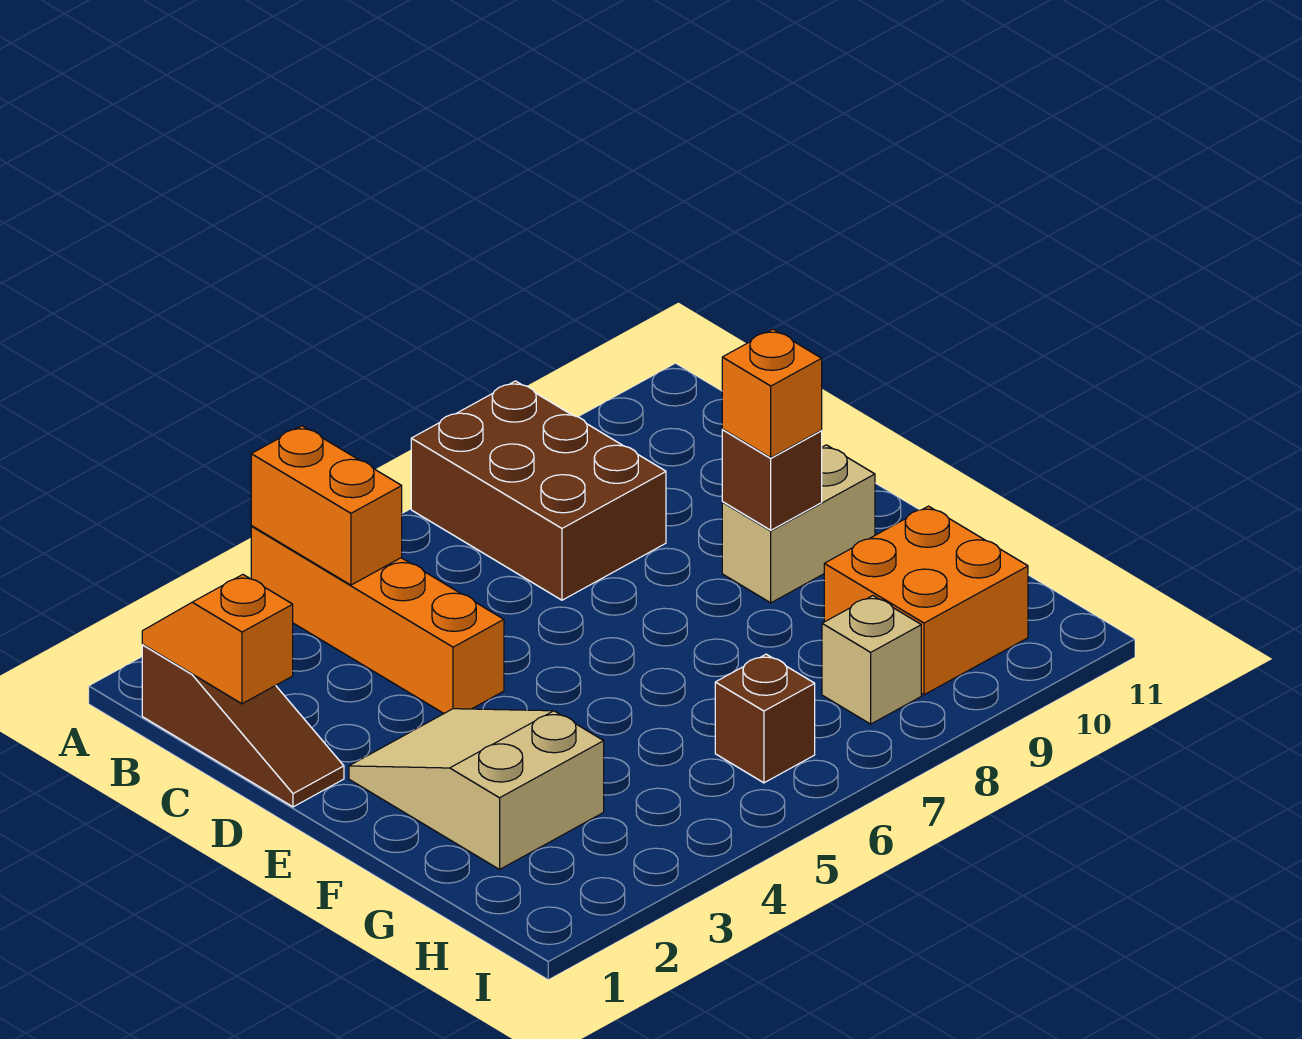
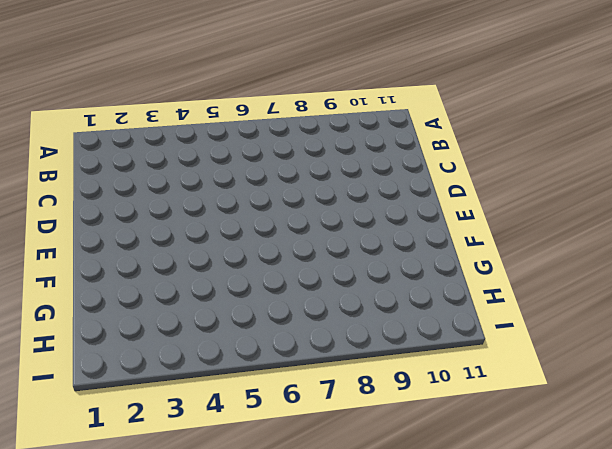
none -> orange 1x4 brick [251,526,504,713]
none -> brown 2x3 brick [411,381,666,600]
none -> brown 1x3 slope [142,645,344,807]

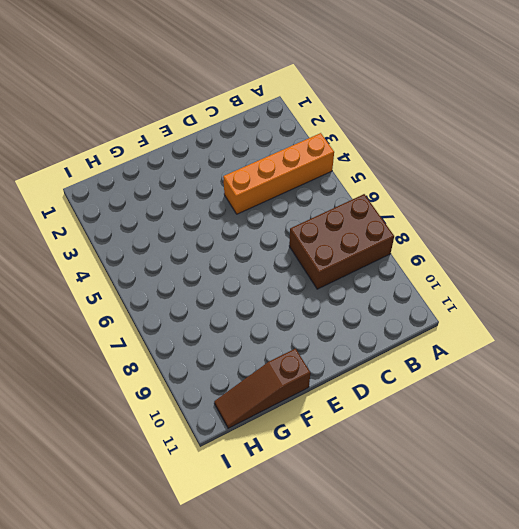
brown 1x3 slope [214,348,311,428] -> brown 1x3 slope moved to [142,645,344,807]
none -> tan 2x3 slope [349,709,604,869]
none -> tan 1x2 brick [722,445,875,603]
none -> orange 2x2 brick [824,506,1028,695]

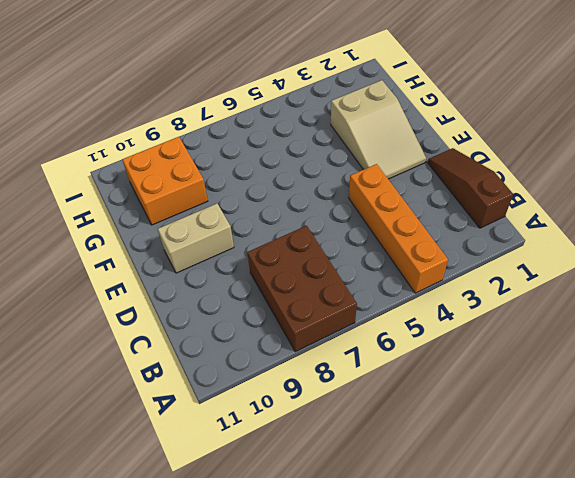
none -> brown 1x1 brick [715,654,815,783]
none -> tan 1x1 brick [822,596,921,724]
none -> orange 1x2 brick [251,426,402,585]

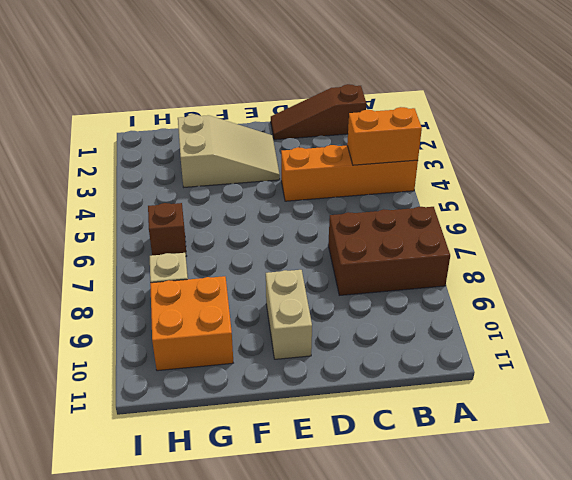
none -> orange 1x2 slope [142,575,293,704]
none -> brown 1x1 brick [722,430,822,530]
none -> orange 1x1 brick [722,329,822,458]

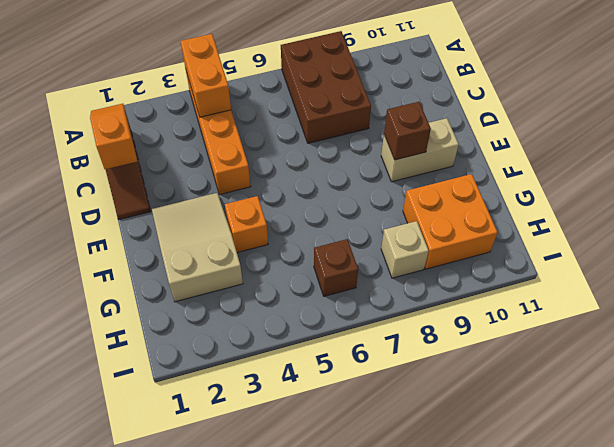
orange 1x1 brick [225,196,268,252] -> orange 1x1 brick moved to [722,329,822,458]

